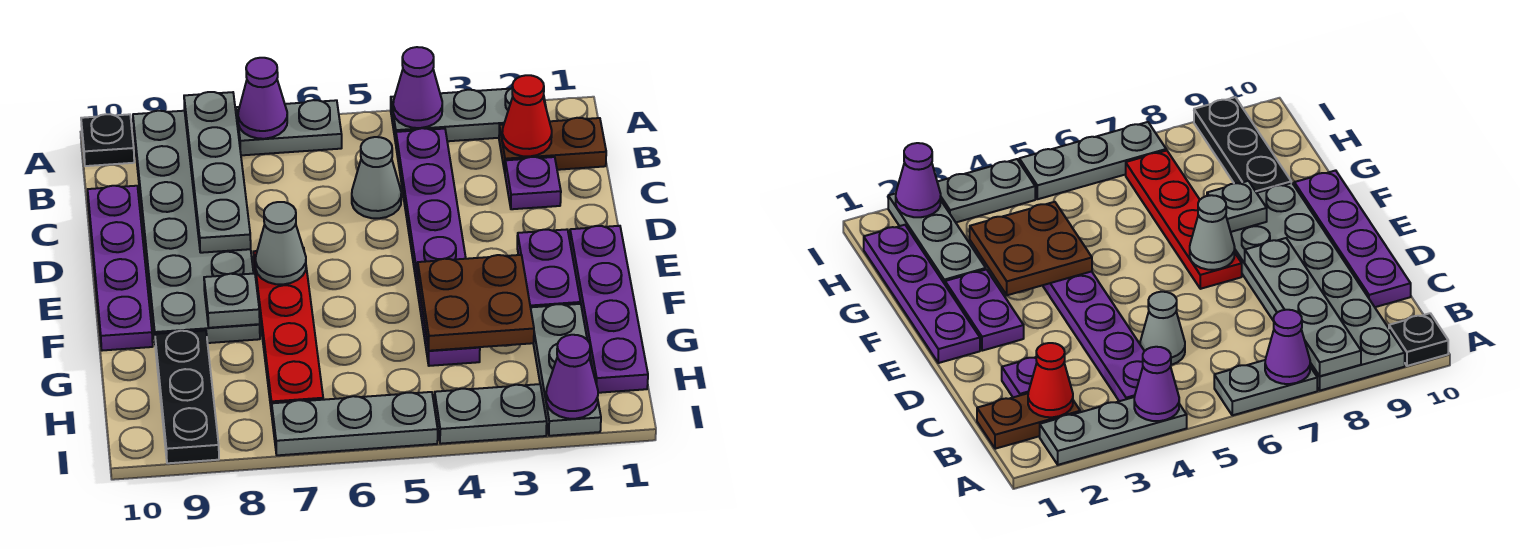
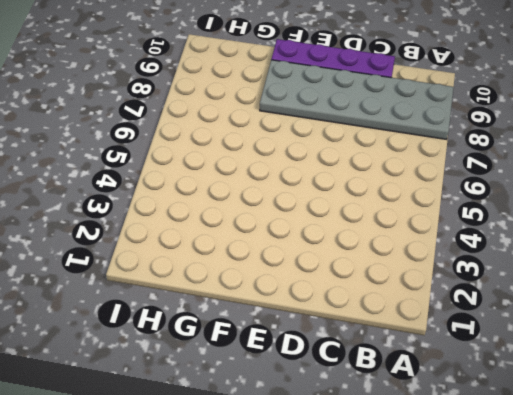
none -> grey 1x3 plate [391,88,546,143]
none -> grey 1x2 plate [236,100,342,155]
none -> black 1x1 plate [81,114,134,166]

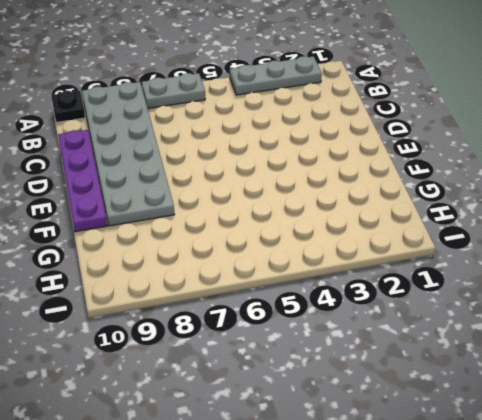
none -> brown 1x2 plate [499,118,606,171]
none -> purple 1x6 plate [396,128,480,366]
none -> purple 1x1 plate [505,157,561,209]

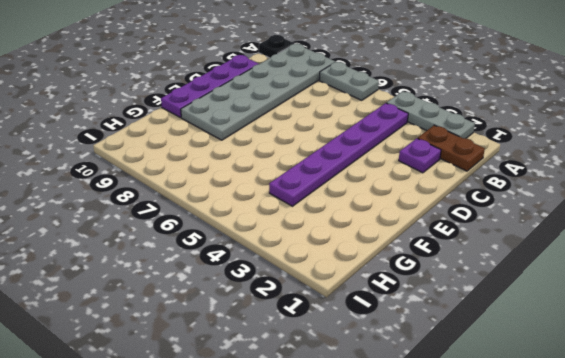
none -> grey 1x1 cone [352,137,401,218]
none -> purple 1x4 plate [570,226,648,393]
none -> purple 1x2 plate [517,229,581,307]

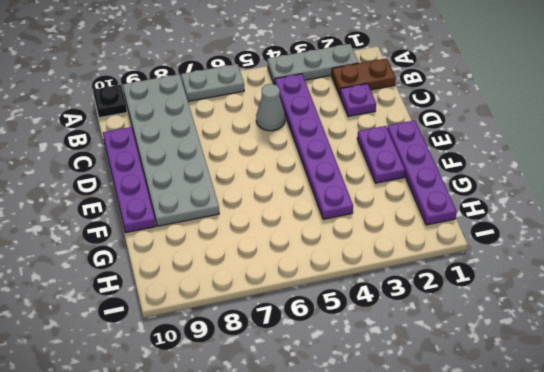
none -> red 1x4 plate [254,248,323,414]
none -> grey 1x3 plate [531,304,601,436]
none -> black 1x3 plate [155,330,219,463]

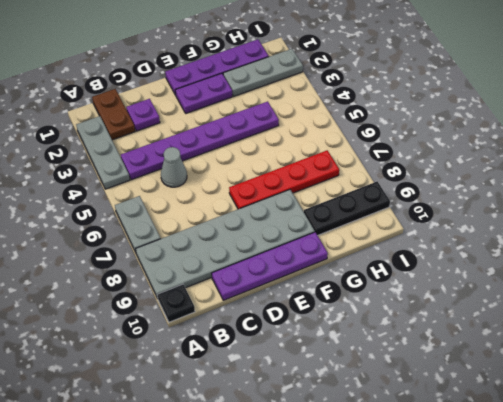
none -> grey 1x2 plate [435,384,547,444]
none -> grey 1x3 plate [272,392,438,455]
none -> purple 1x1 cone [393,47,442,128]

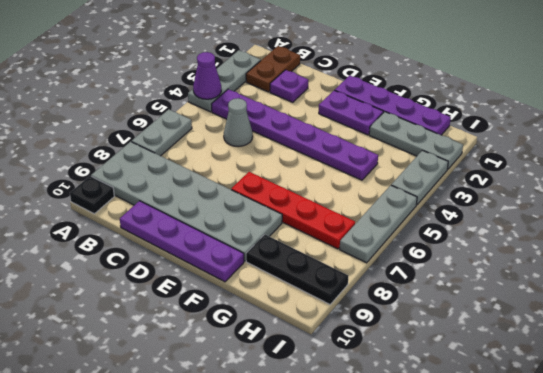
none -> purple 1x1 cone [238,58,287,139]
none -> grey 1x4 plate [184,92,251,253]
none -> red 1x1 cone [502,75,552,156]

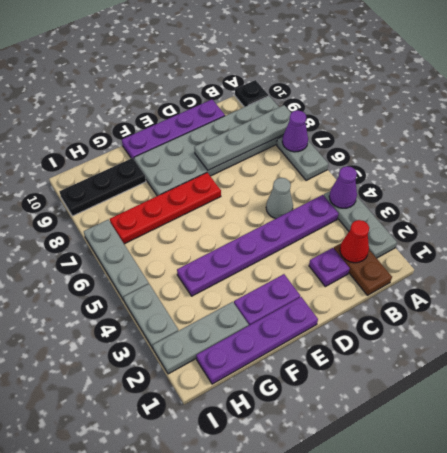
none -> grey 1x1 cone [255,202,306,284]
none -> brown 2x2 plate [418,255,534,351]
none -> grey 1x1 plate [204,273,260,328]

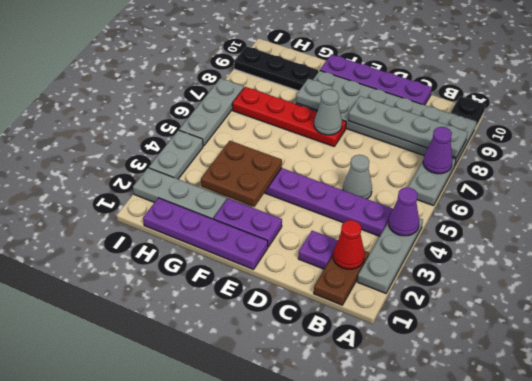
none -> purple 1x1 cone [546,335,598,419]

